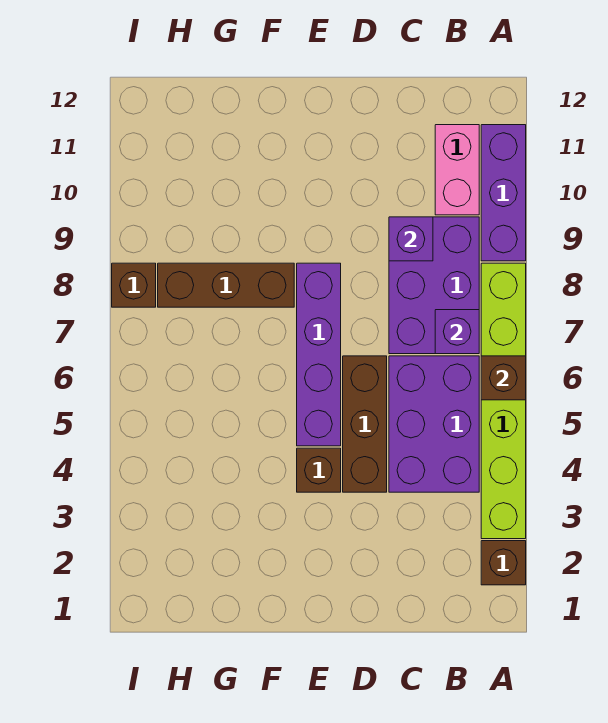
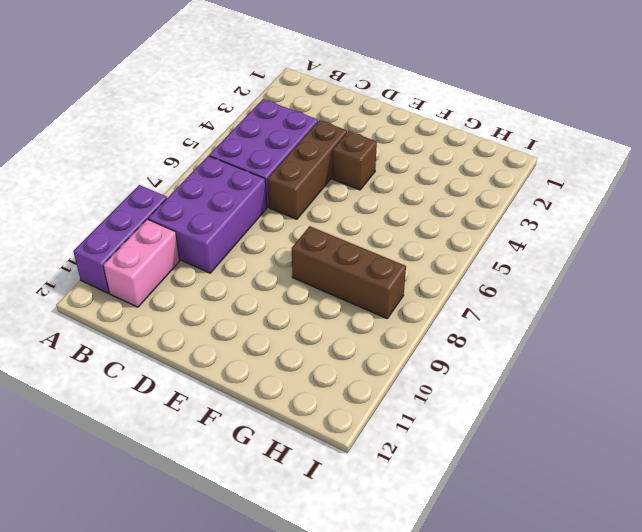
none -> brown 1x1 brick [481,541,526,585]
none -> lime 1x6 brick [481,263,526,539]
none -> purple 1x4 brick [297,263,341,446]

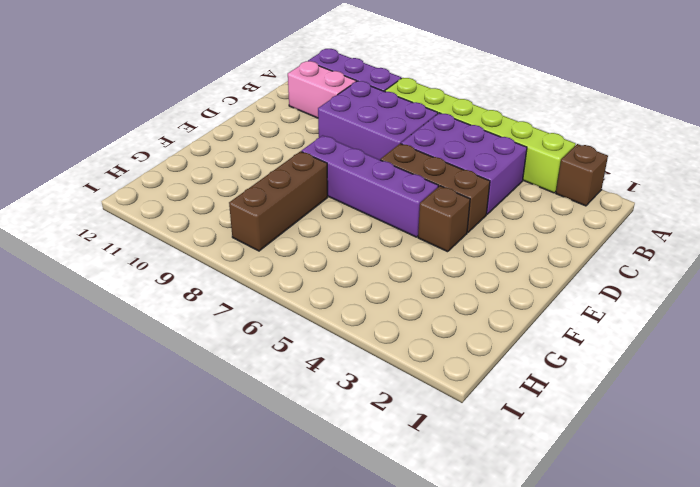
none -> brown 1x1 brick [112,263,156,307]
none -> brown 1x1 brick [481,356,526,400]
none -> purple 1x1 brick [435,310,479,354]

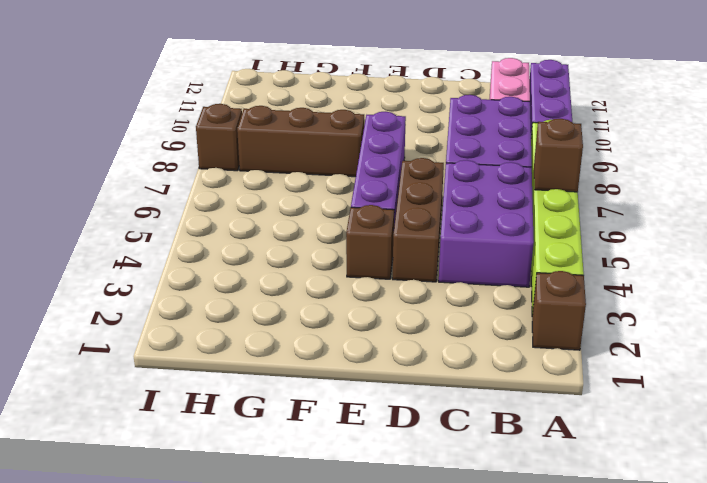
none -> purple 1x1 brick [435,310,479,354]
none -> purple 1x1 brick [389,217,433,261]

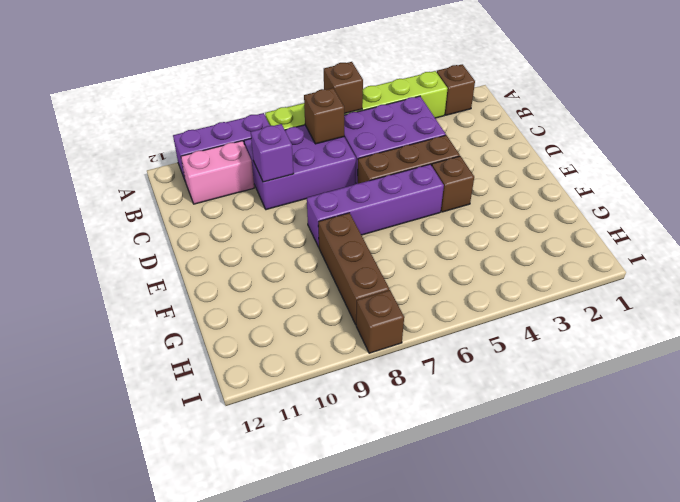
brown 1x1 brick [304,88,344,144] -> purple 1x1 brick [435,310,479,354]

